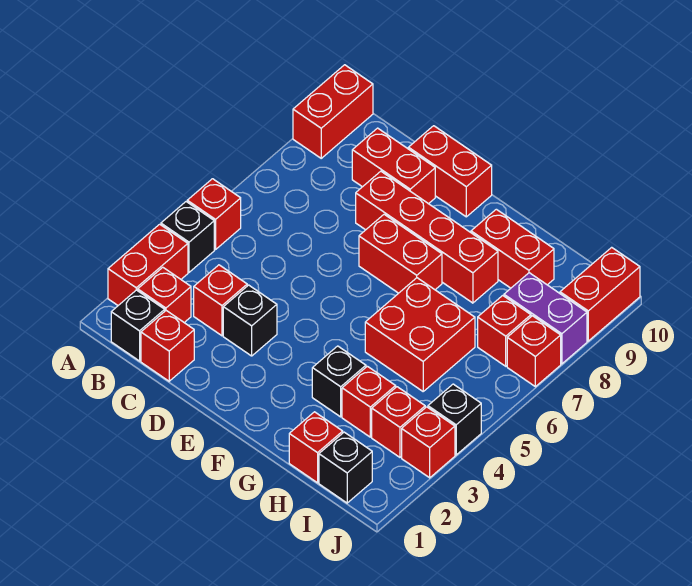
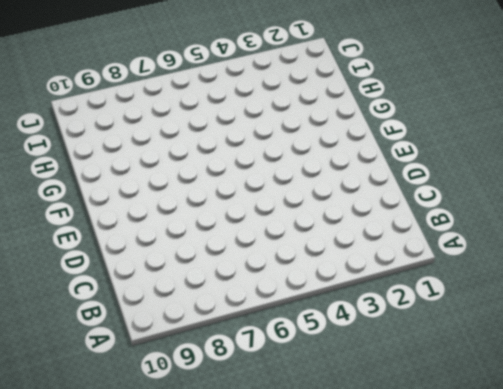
none -> red 1x2 brick [108,224,188,305]
none -> black 1x1 brick [161,202,214,272]
none -> red 1x1 brick [187,179,241,250]

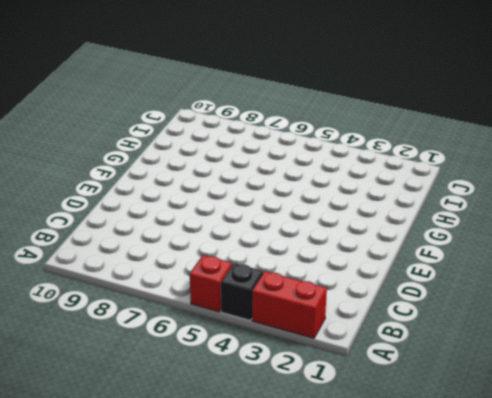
none -> red 1x2 brick [293,65,373,158]
none -> black 1x1 brick [111,290,165,361]
none -> red 1x1 brick [138,268,191,322]

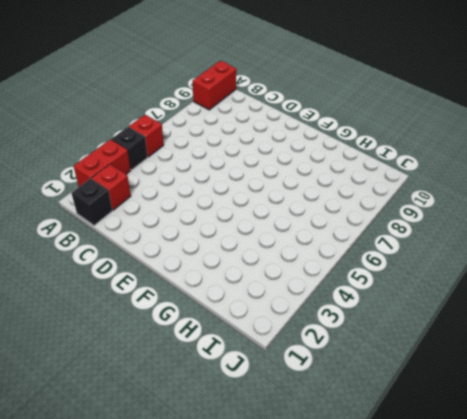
none -> red 1x1 brick [141,311,194,381]
none -> red 1x1 brick [194,265,247,336]
none -> red 1x2 brick [352,128,435,204]

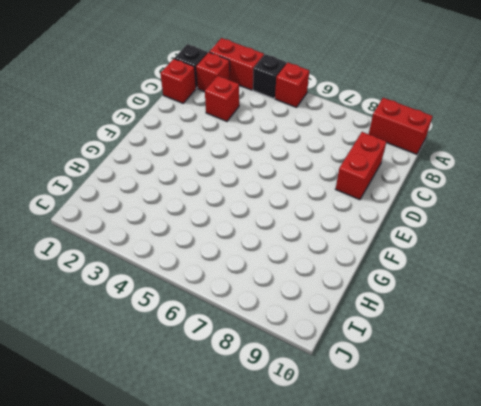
none -> black 1x1 brick [223,285,277,356]
none -> red 1x4 brick [356,171,498,303]
none -> red 1x2 brick [408,126,492,217]

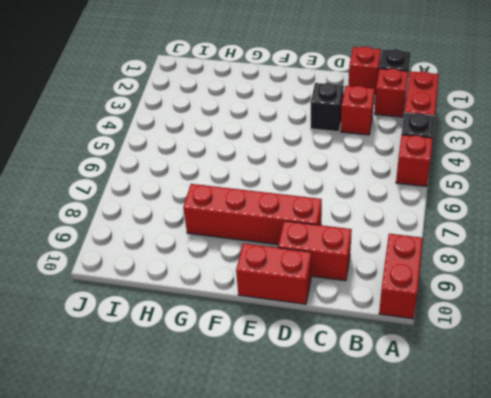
none -> red 1x2 brick [359,214,442,293]
none -> black 1x1 brick [312,346,366,417]
none -> red 2x2 brick [365,278,475,391]

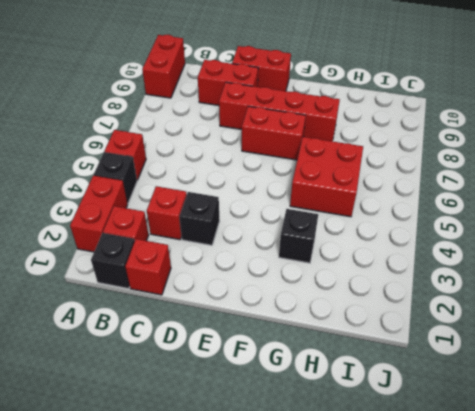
none -> red 1x2 brick [471,209,554,288]
none -> red 1x1 brick [289,412,343,483]
none -> red 1x1 brick [342,366,396,437]

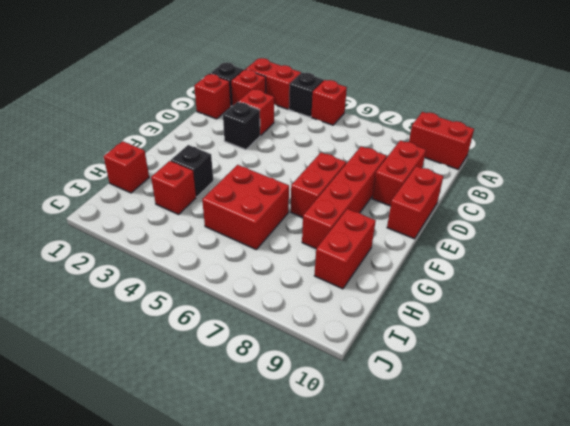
none -> black 1x1 brick [319,432,372,503]
none -> red 1x1 brick [372,387,425,457]
none -> red 1x1 brick [478,296,531,366]

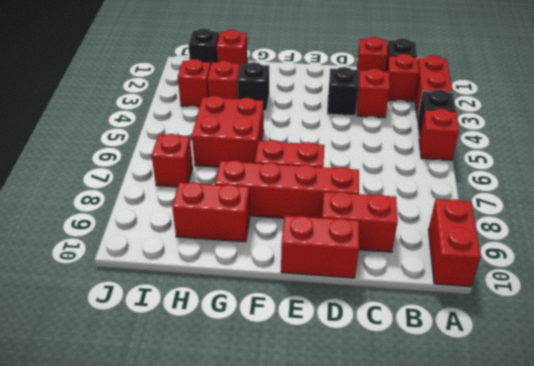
none -> purple 1x2 brick [504,273,587,364]
none -> red 1x1 brick [402,407,455,478]
none -> black 1x1 brick [428,384,481,455]

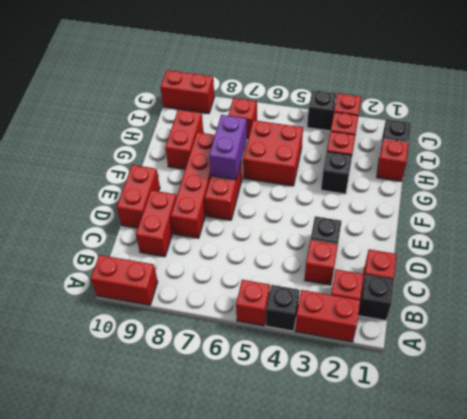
purple 1x2 brick [209,115,247,180] -> purple 1x2 brick moved to [504,273,587,364]
none -> red 1x1 brick [507,316,561,387]

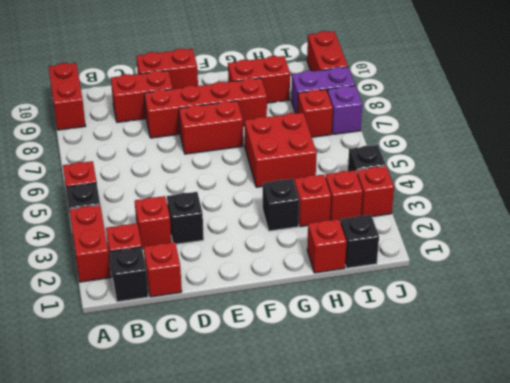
purple 1x1 brick [327,86,362,134] -> red 1x1 brick [507,316,561,387]

